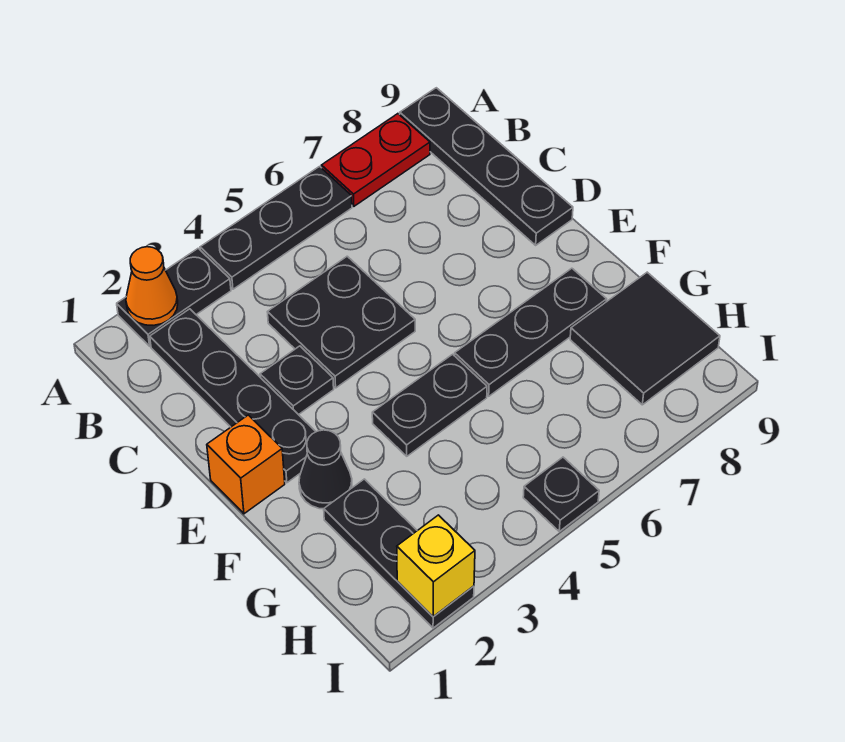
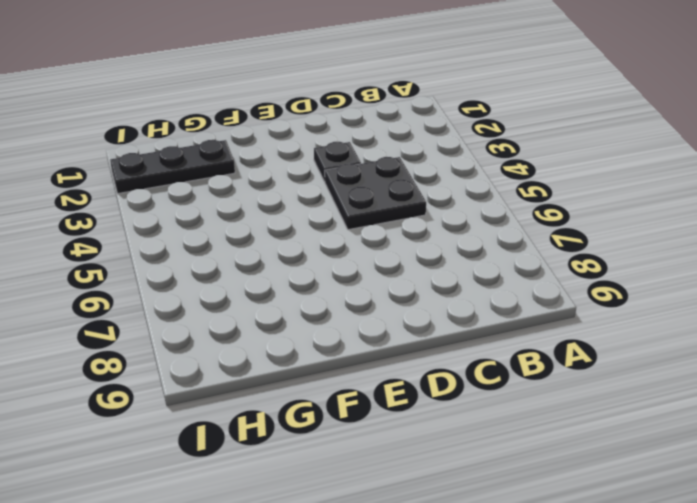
none -> black 1x2 plate [117,249,231,346]
none -> black 1x3 plate [200,167,352,289]
none -> red 1x2 plate [322,114,430,206]

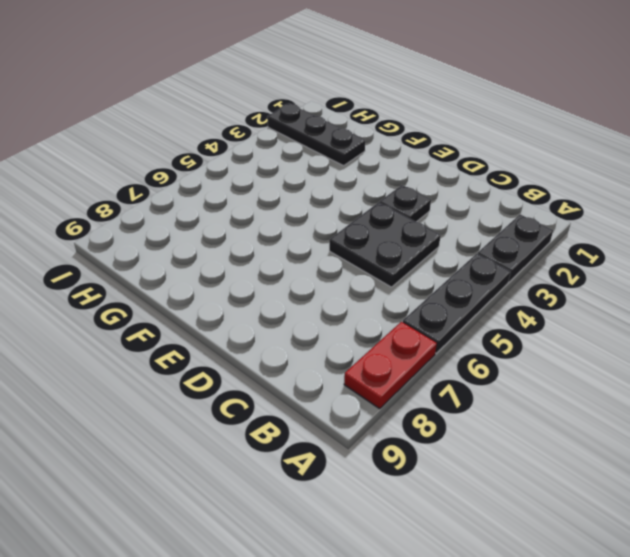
none -> black 1x4 plate [400,88,573,245]
none -> black 1x4 plate [150,309,316,483]
none -> orange 1x1 brick [207,415,285,514]

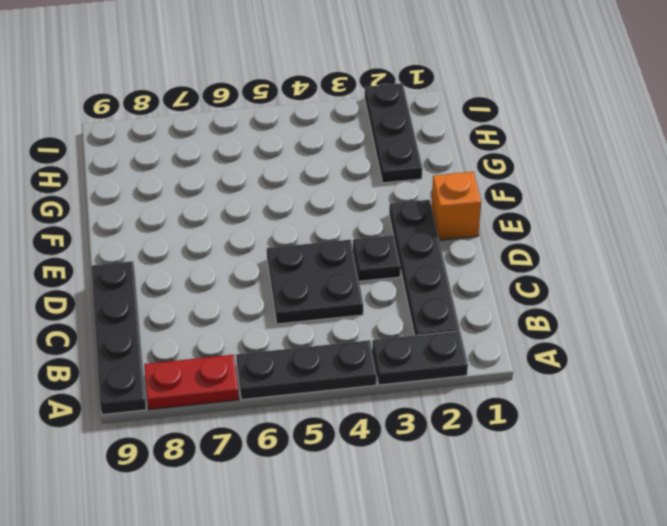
none -> black 1x1 cone [299,430,352,509]
none -> black 1x2 plate [372,354,487,456]
none -> black 1x3 plate [455,268,607,396]

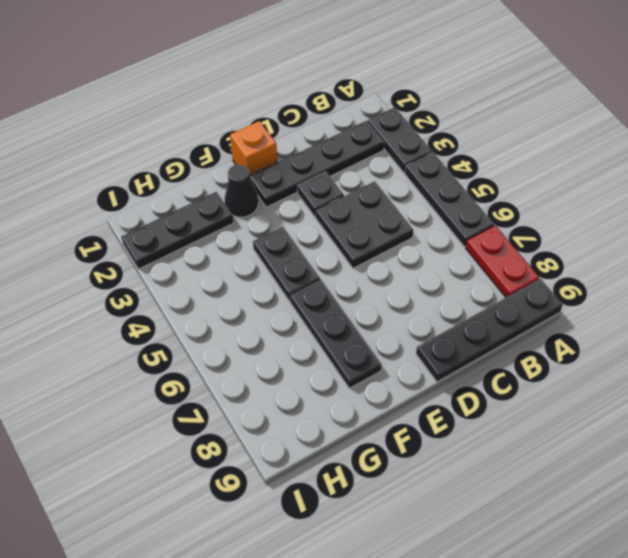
none -> black 2x2 tile [570,272,720,405]
none -> black 1x1 plate [523,457,599,531]
none -> orange 1x1 cone [126,247,178,325]

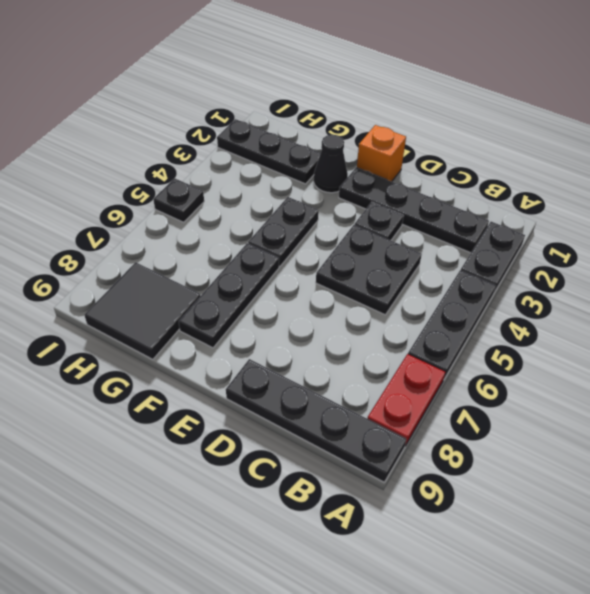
none -> orange 1x1 cone [126,247,178,325]
none -> yellow 1x1 brick [397,515,475,617]

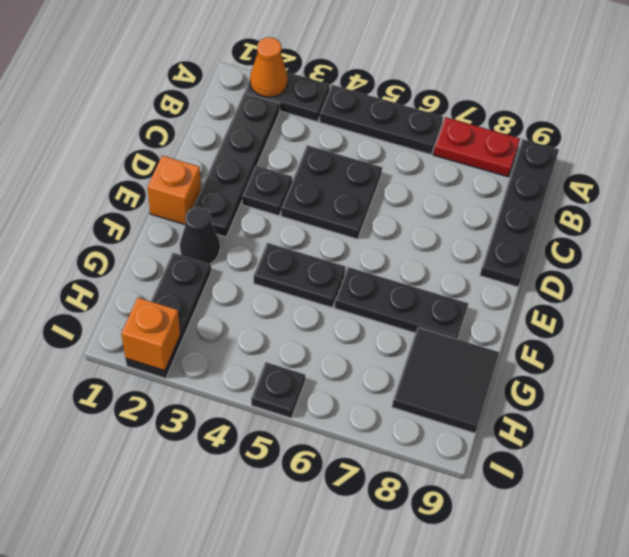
orange 1x1 brick [121,298,180,371] -> yellow 1x1 brick [397,515,475,617]

